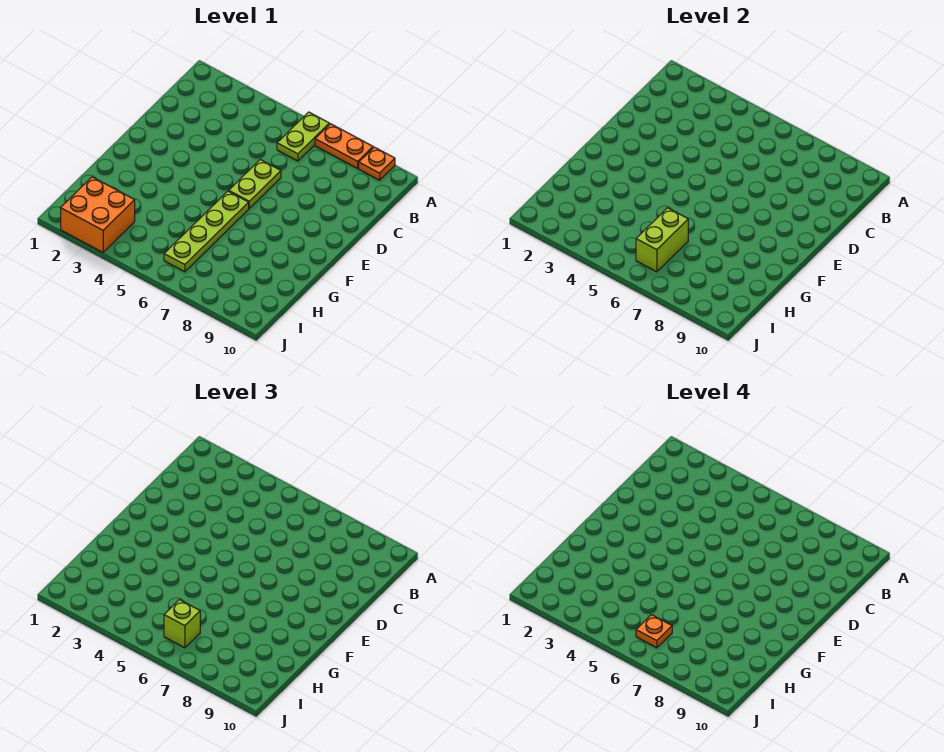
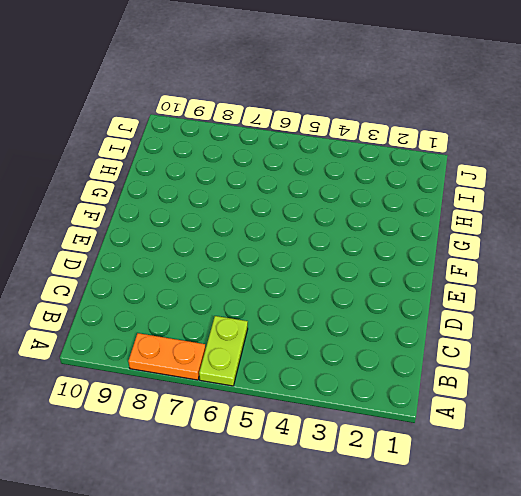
none -> orange 1x1 plate [359,147,395,180]
none -> lime 1x2 plate [229,160,281,208]

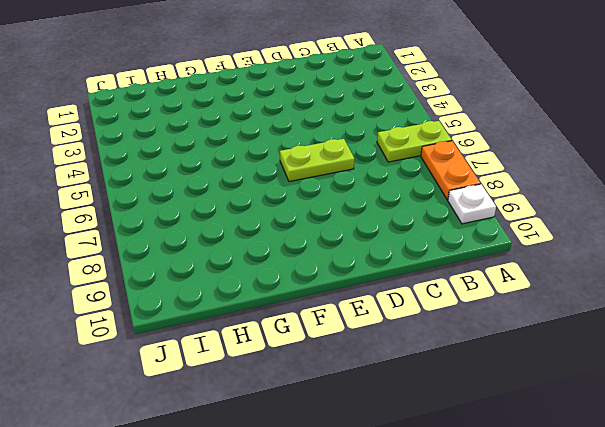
white 1x1 plate [448,184,496,224] -> orange 1x1 plate [359,147,395,180]
none -> lime 1x4 plate [164,191,249,272]
none -> orange 2x2 brick [61,177,135,252]

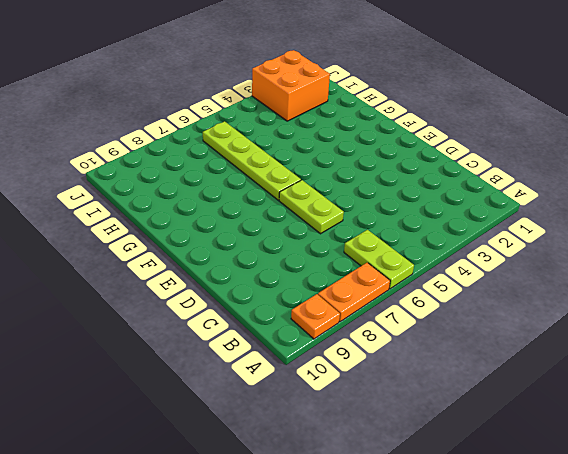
none -> lime 1x2 brick [636,208,688,272]
none -> lime 1x1 brick [164,600,200,648]

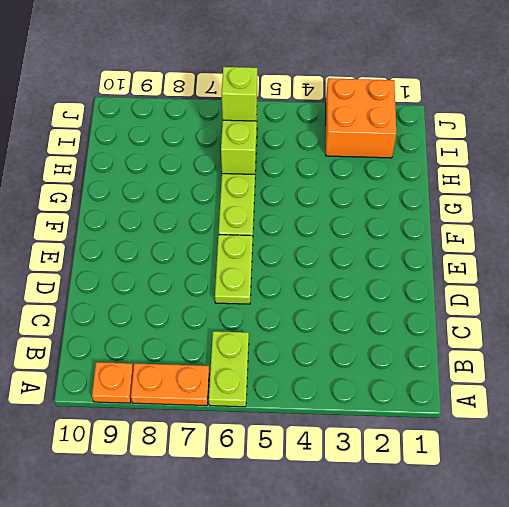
none -> orange 1x1 plate [636,615,672,648]

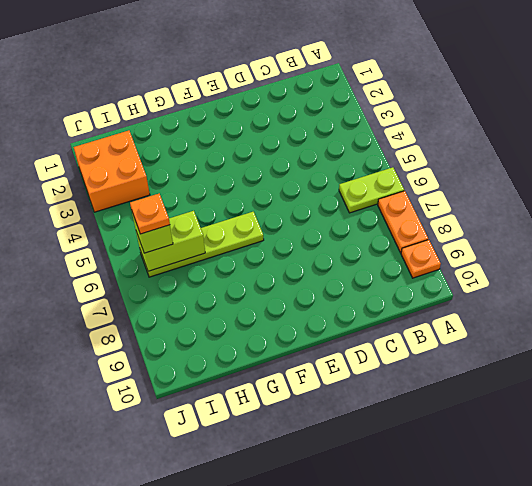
none -> lime 1x2 plate [229,160,281,208]

